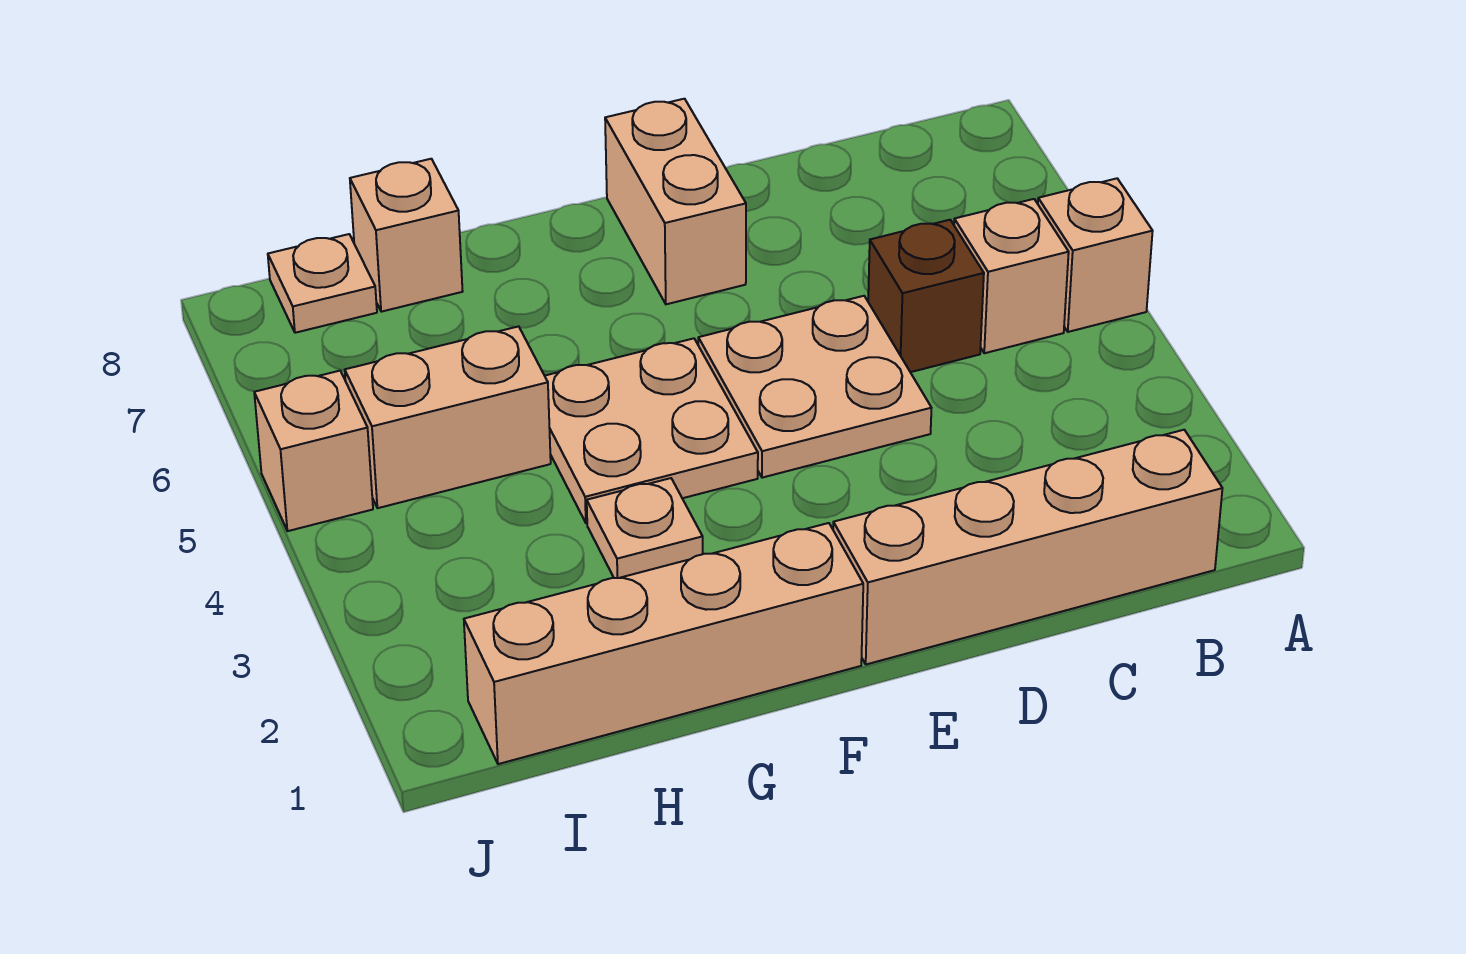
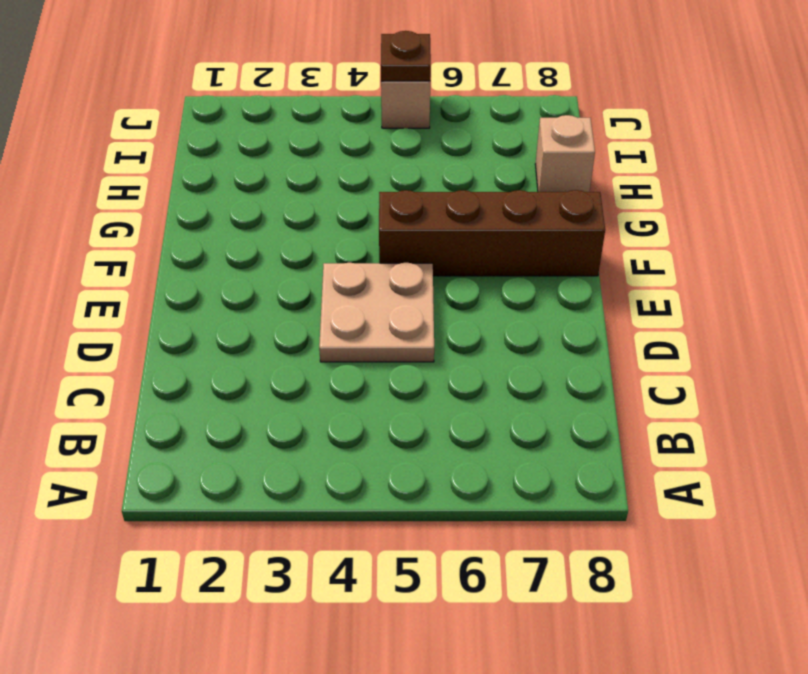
brown 1x4 brick [379,190,605,276] -> tan 2x2 plate [545,338,758,523]
brown 1x1 plate [381,31,431,81] -> none
none -> tan 1x1 brick [1038,178,1153,332]
none -> tan 1x4 brick [833,430,1222,664]
none -> tan 1x1 brick [954,199,1069,353]

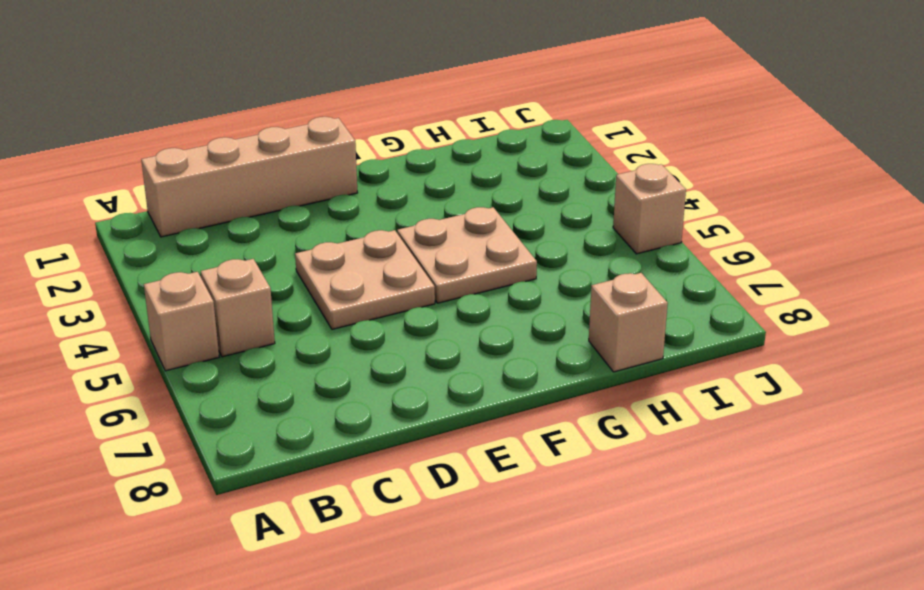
none -> brown 1x1 brick [868,220,984,372]
none -> tan 1x2 brick [605,99,746,304]
none -> tan 1x4 brick [464,523,863,764]

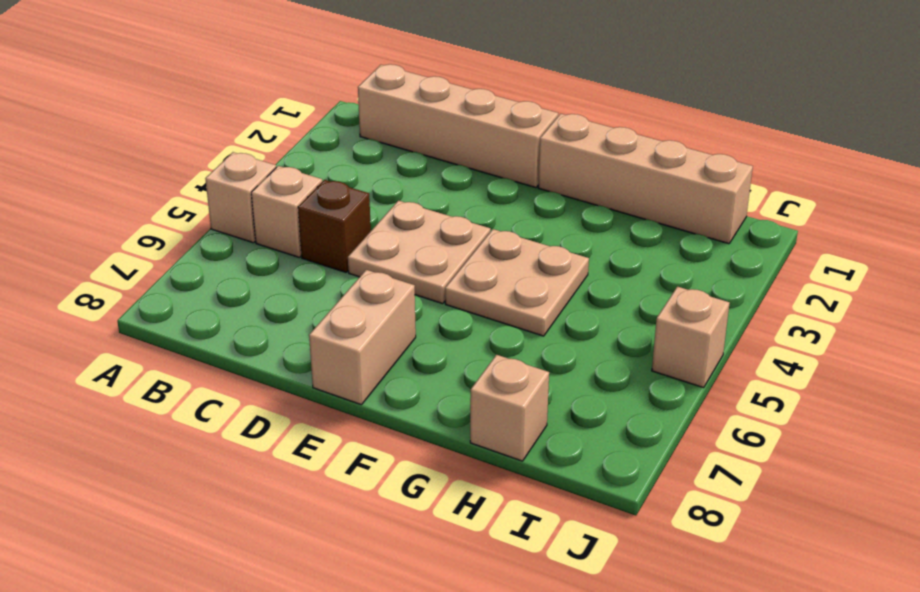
none -> tan 1x1 plate [587,478,703,578]
none -> tan 1x2 brick [345,326,551,508]
none -> tan 1x1 plate [268,234,377,333]

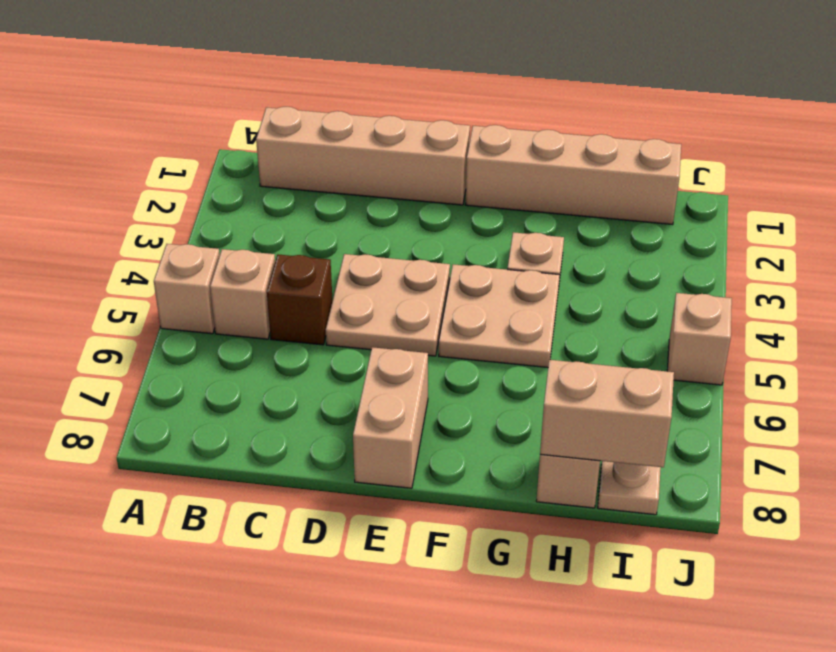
tan 1x2 brick [540,360,674,467] -> tan 1x2 brick moved to [345,326,551,508]

